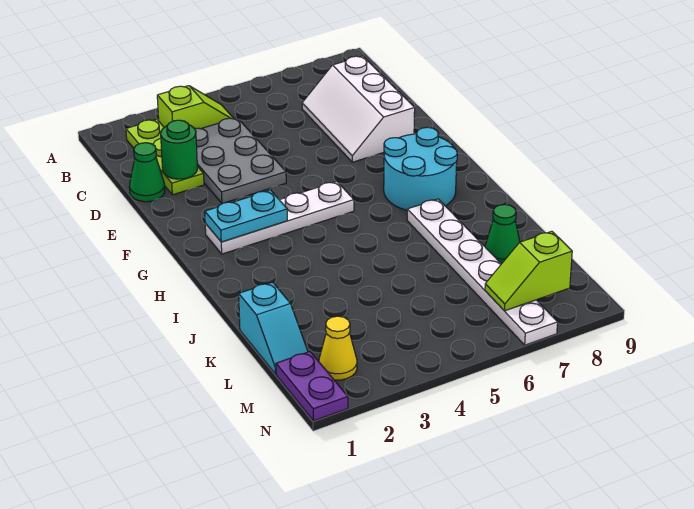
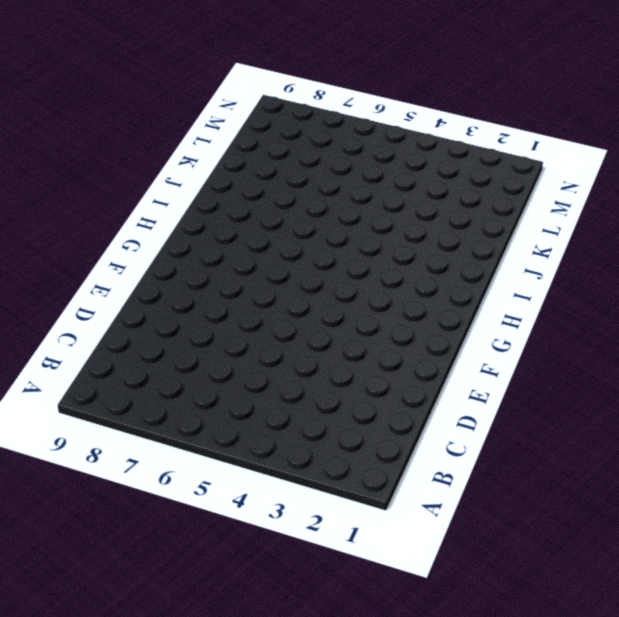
none -> lime 1x3 plate [126,119,204,195]
none -> lime 1x2 slope [157,86,234,129]
none -> grey 2x3 plate [195,118,286,204]

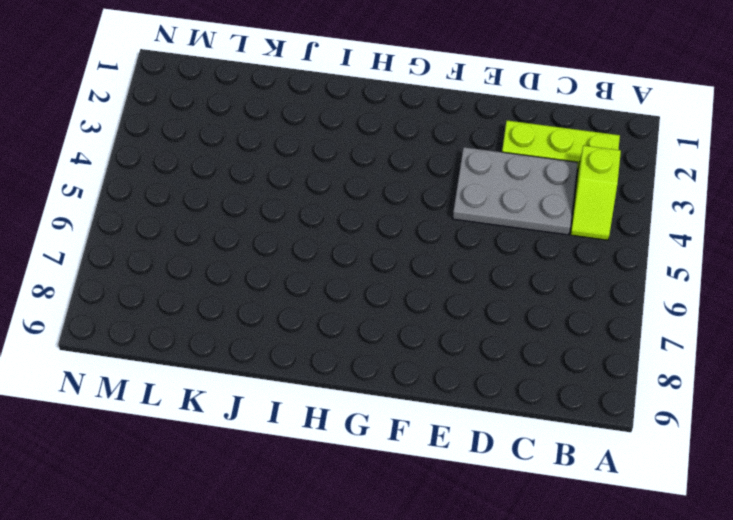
none -> white 2x3 slope [302,56,415,162]
none -> green 1x1 cone [129,143,165,202]
none -> white 1x4 plate [205,181,354,254]

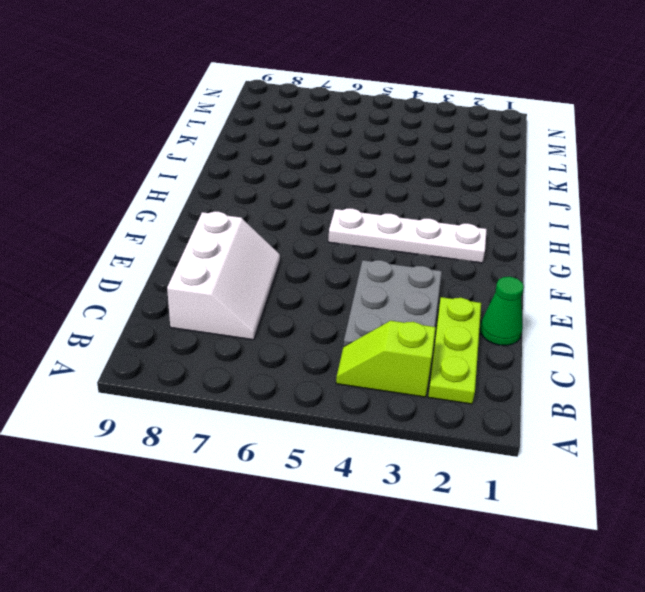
none -> cyan 2x2 round brick [384,127,457,210]
none -> white 1x6 plate [407,199,558,345]
none -> cyan 1x2 slope [239,282,308,374]

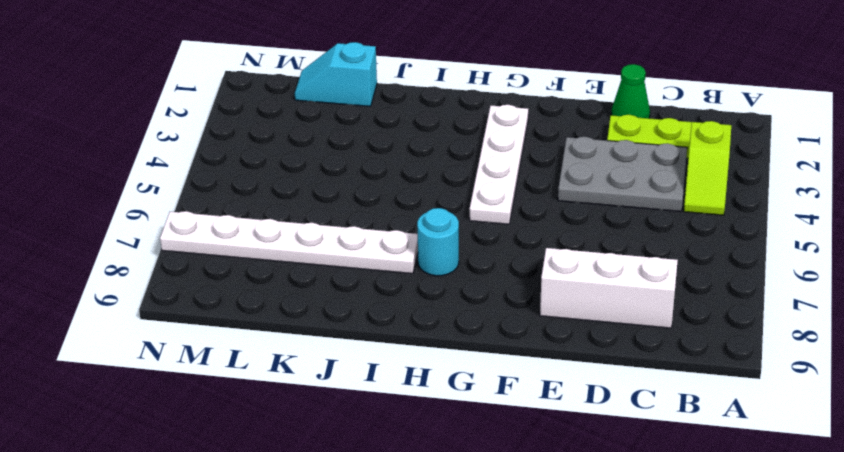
cyan 1x1 round brick [417,208,459,276] -> cyan 2x2 round brick [384,127,457,210]
none -> green 1x1 cone [485,204,520,264]
none -> purple 1x2 plate [276,352,348,421]
none -> yellow 1x1 cone [319,316,357,380]

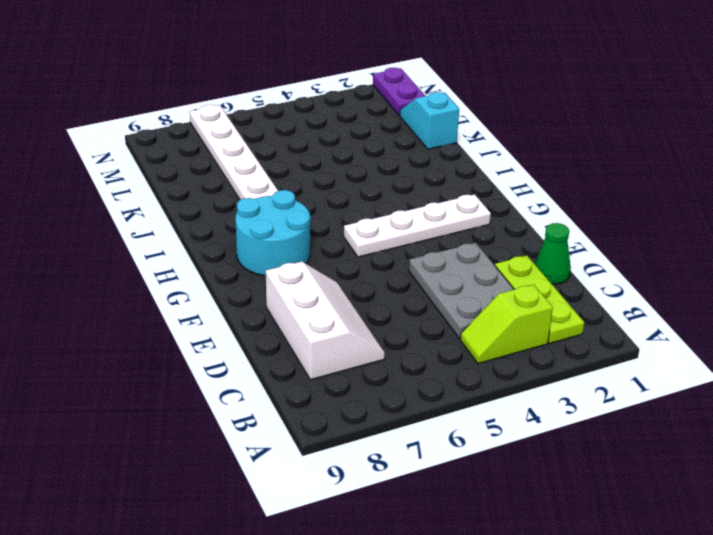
none -> green 1x1 cone [485,204,520,264]
none -> yellow 1x1 cone [319,316,357,380]
none -> green 1x1 round brick [161,120,197,179]

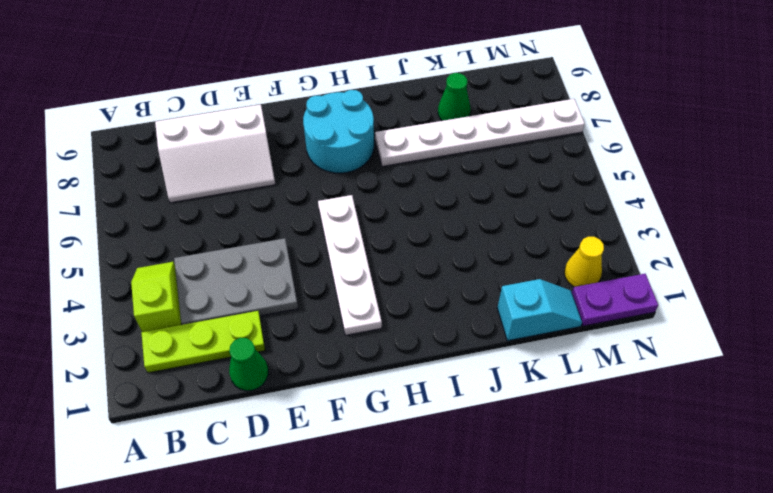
none -> green 1x1 round brick [161,120,197,179]
none -> cyan 1x2 plate [205,190,287,242]
none -> lime 1x2 slope [485,231,572,311]

